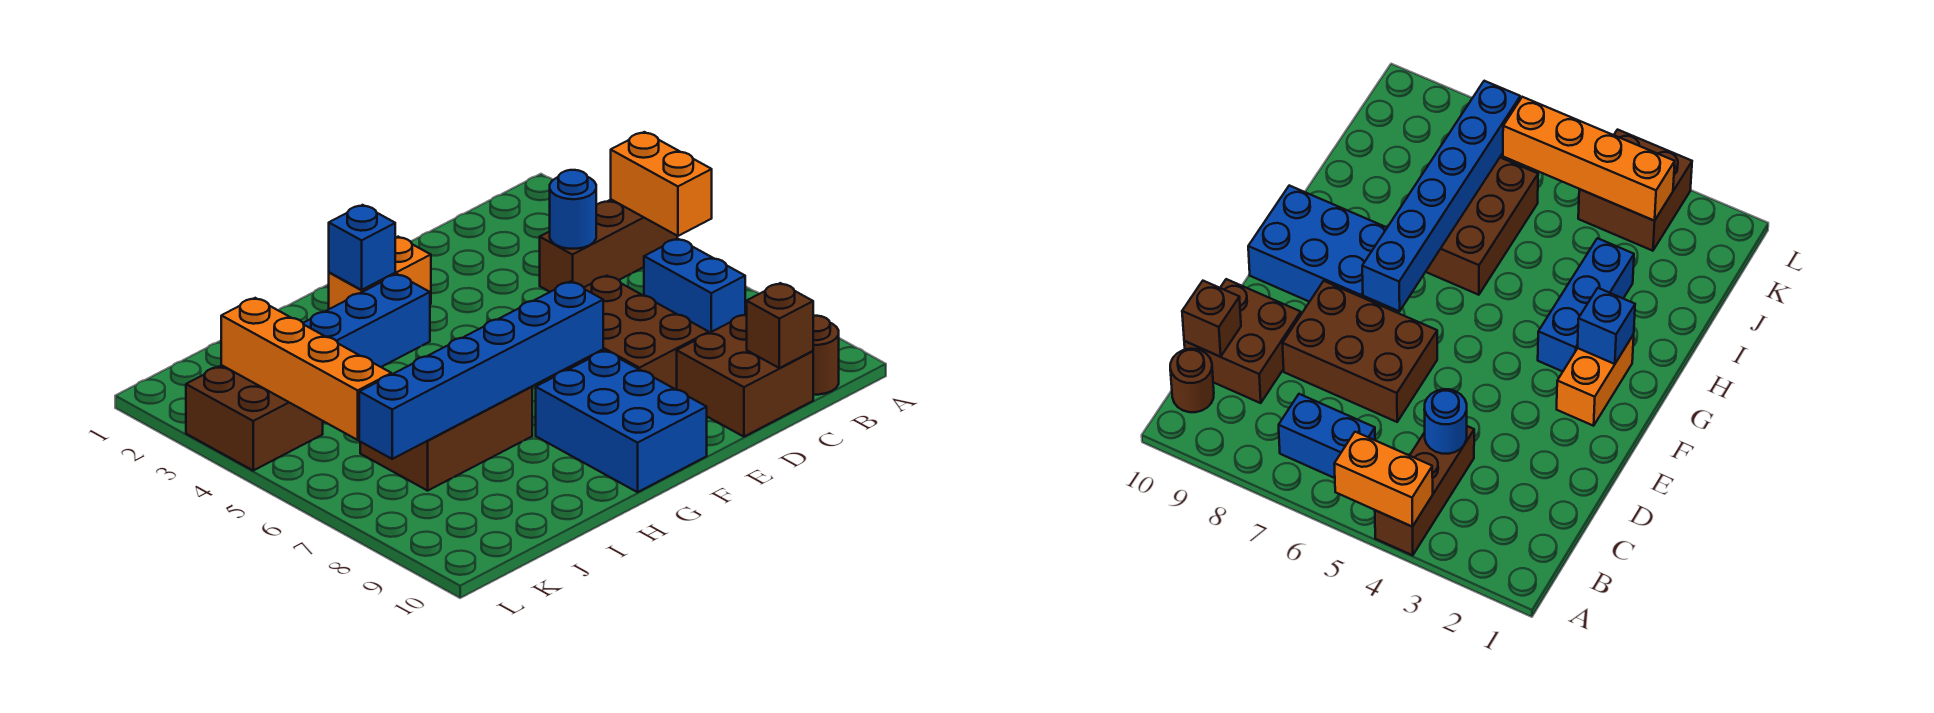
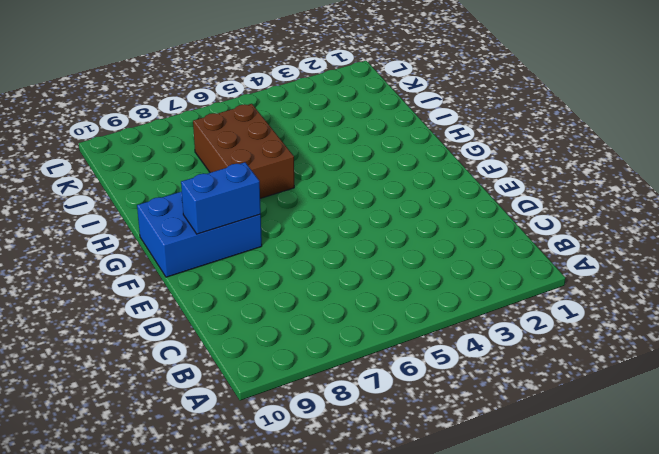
blue 1x2 brick [181,162,261,234] -> blue 1x2 brick moved to [644,239,745,333]
none -> brown 1x3 brick [540,200,677,292]
none -> brown 1x1 round brick [813,316,839,395]
none -> brown 2x2 brick [677,314,813,437]

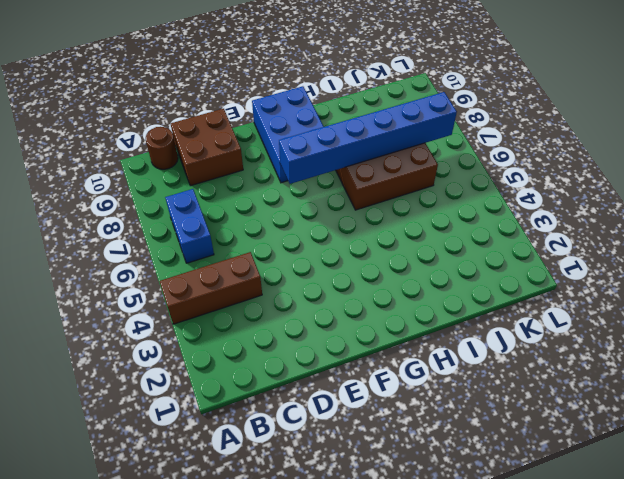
none -> brown 2x3 brick [562,276,709,390]
none -> orange 1x2 brick [329,237,431,309]
none -> blue 1x3 brick [303,274,430,367]

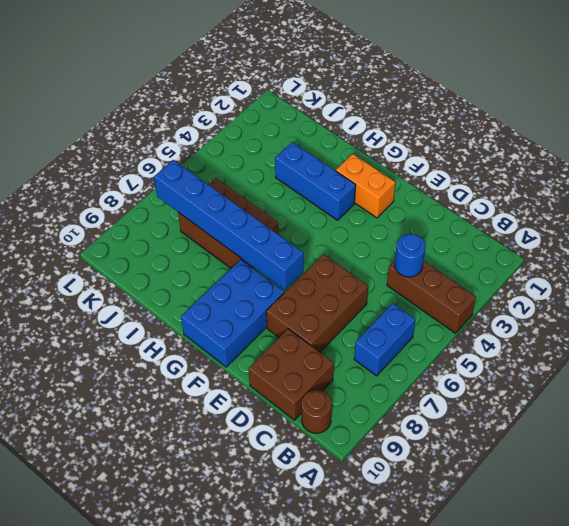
none -> brown 2x2 brick [186,365,323,470]
none -> orange 1x2 brick [611,132,712,236]
none -> brown 1x1 brick [747,283,813,368]

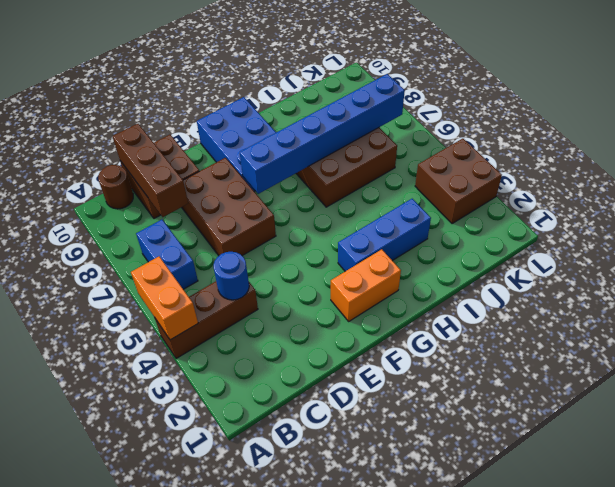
brown 1x3 brick [113,124,188,217] -> brown 1x1 brick [747,283,813,368]
none -> blue 1x1 brick [329,205,395,290]
none -> orange 1x4 brick [221,298,391,440]

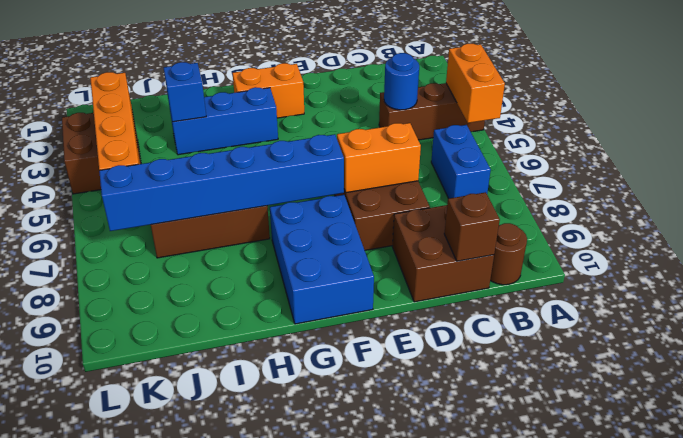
orange 1x2 brick [337,123,421,193] -> none
blue 1x1 brick [164,62,206,122] -> blue 1x1 brick moved to [329,205,395,290]

